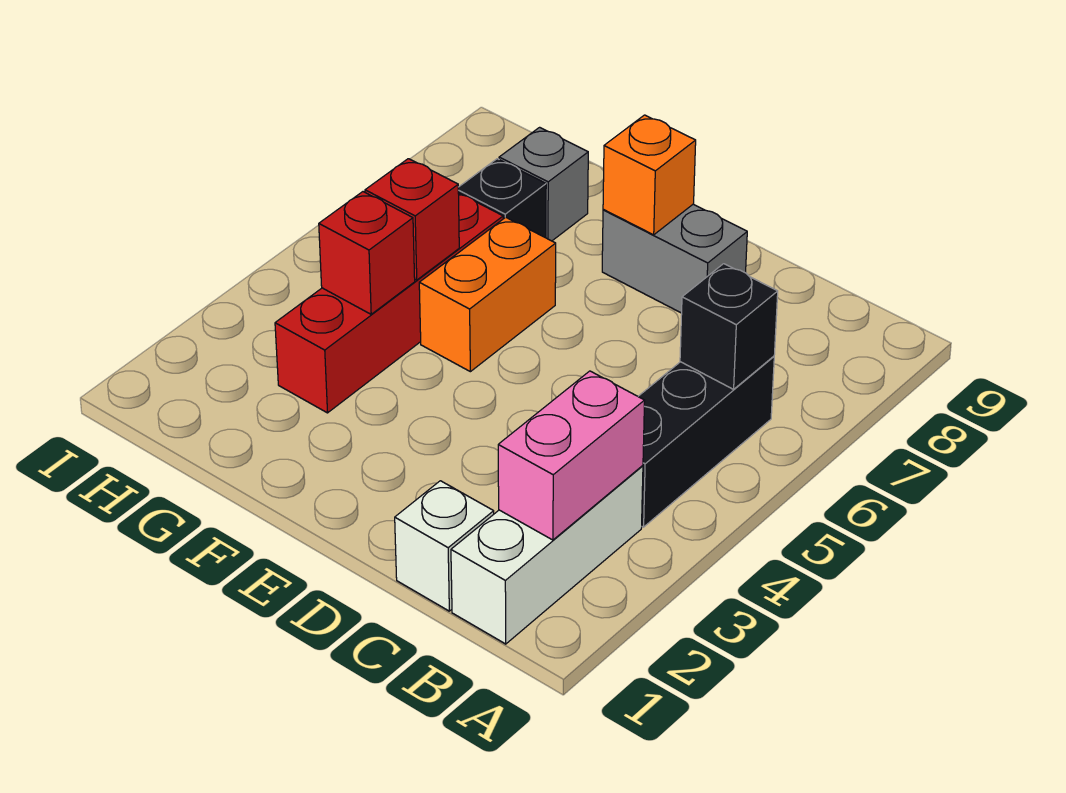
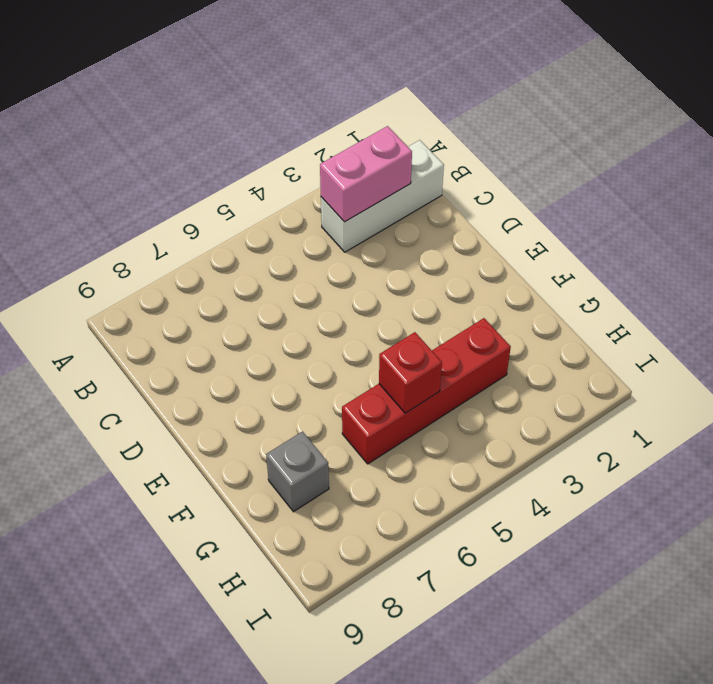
none -> black 1x3 brick [638,356,774,527]
none -> white 1x1 brick [395,481,494,611]
none -> grey 1x2 brick [602,204,747,313]

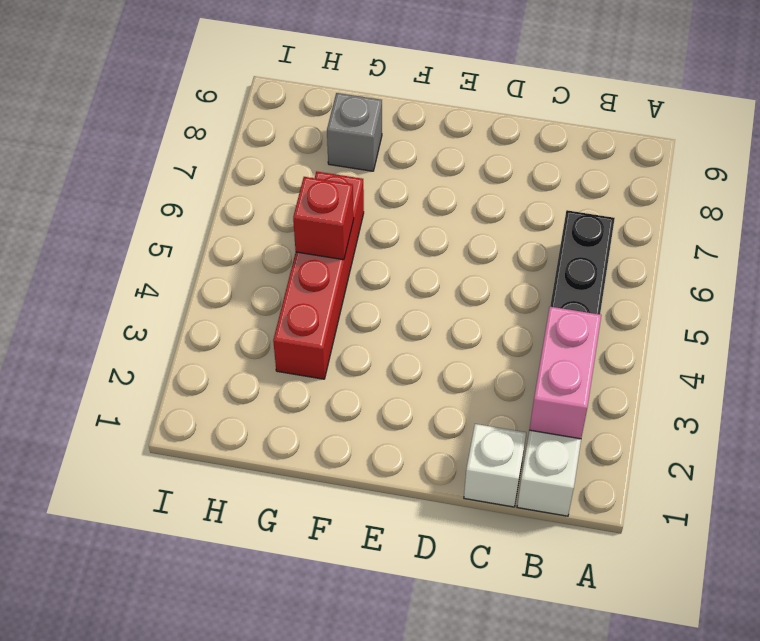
none -> grey 1x2 brick [602,204,747,313]
none -> orange 1x2 brick [419,217,556,372]
none -> black 1x1 brick [458,159,546,238]

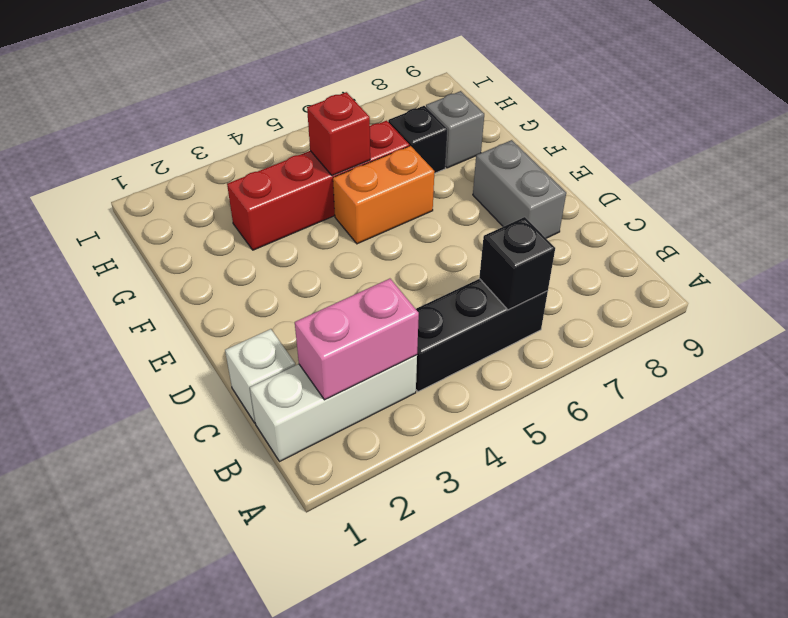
none -> orange 1x1 brick [603,115,696,235]
none -> red 1x1 brick [319,192,415,314]

